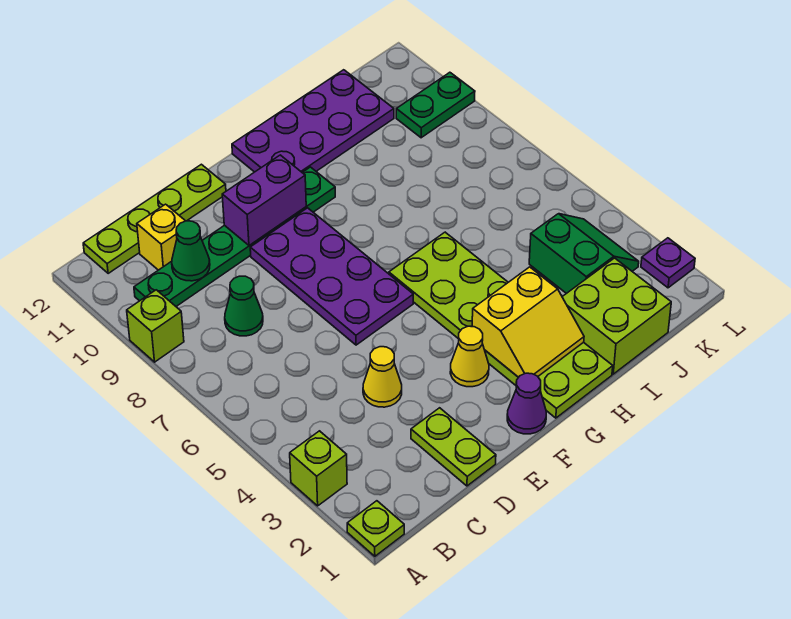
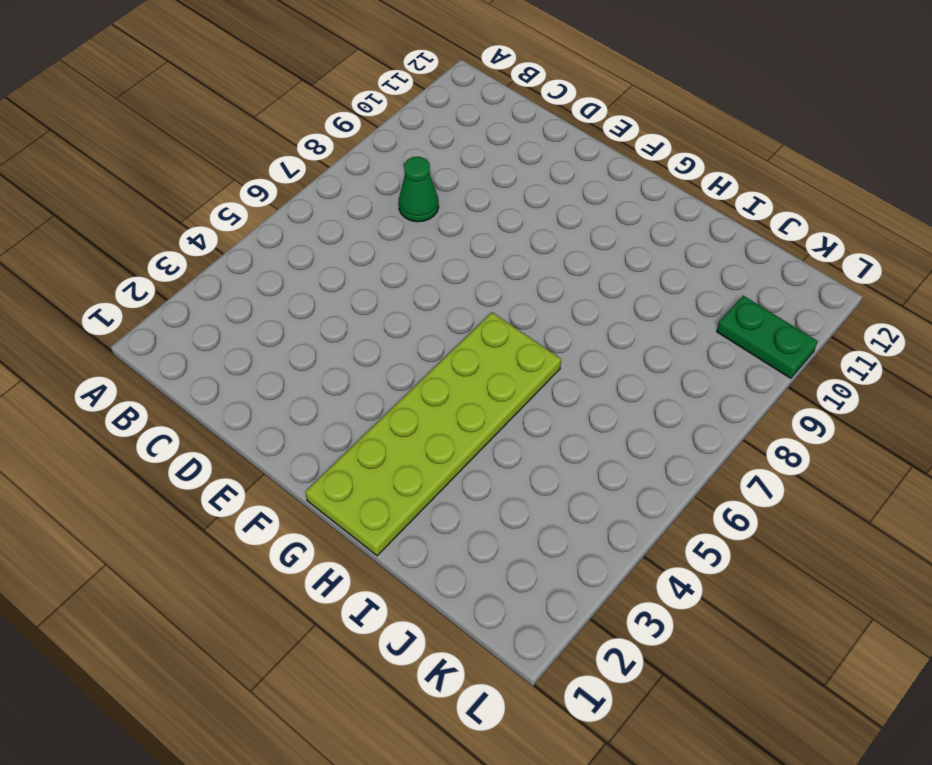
none -> lime 1x1 plate [347,501,404,556]
none -> lime 1x1 brick [290,431,347,506]
none -> lime 1x1 brick [127,290,184,362]

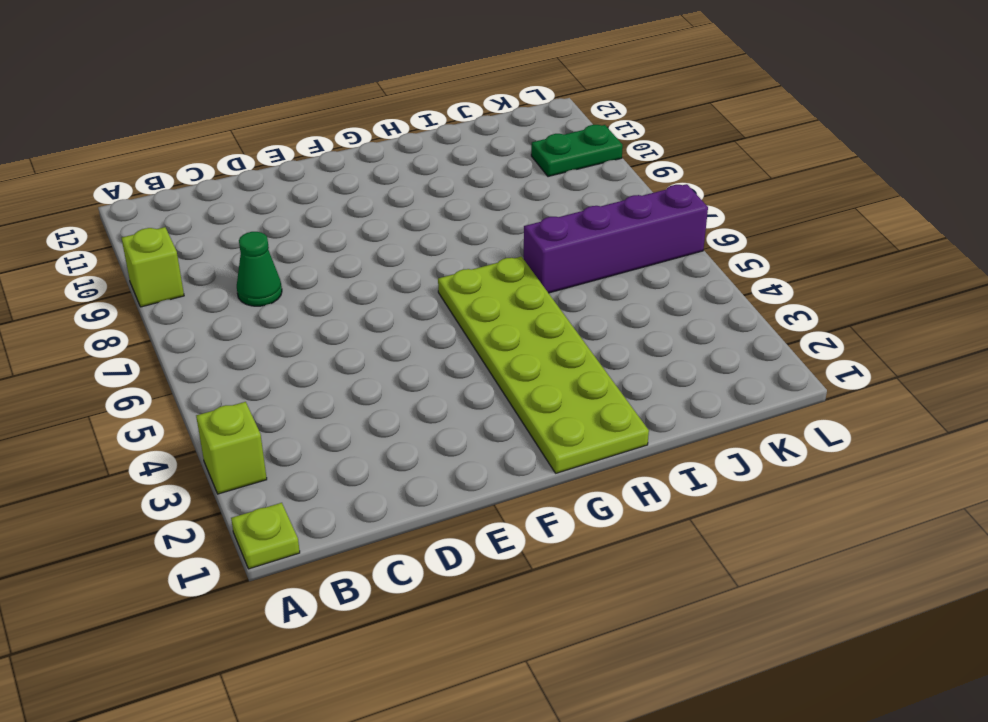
purple 1x4 brick [524,184,708,293] -> none
none -> green 1x6 plate [134,167,335,306]
none -> lime 1x4 plate [83,164,226,273]
none -> yellow 1x1 brick [137,204,185,270]

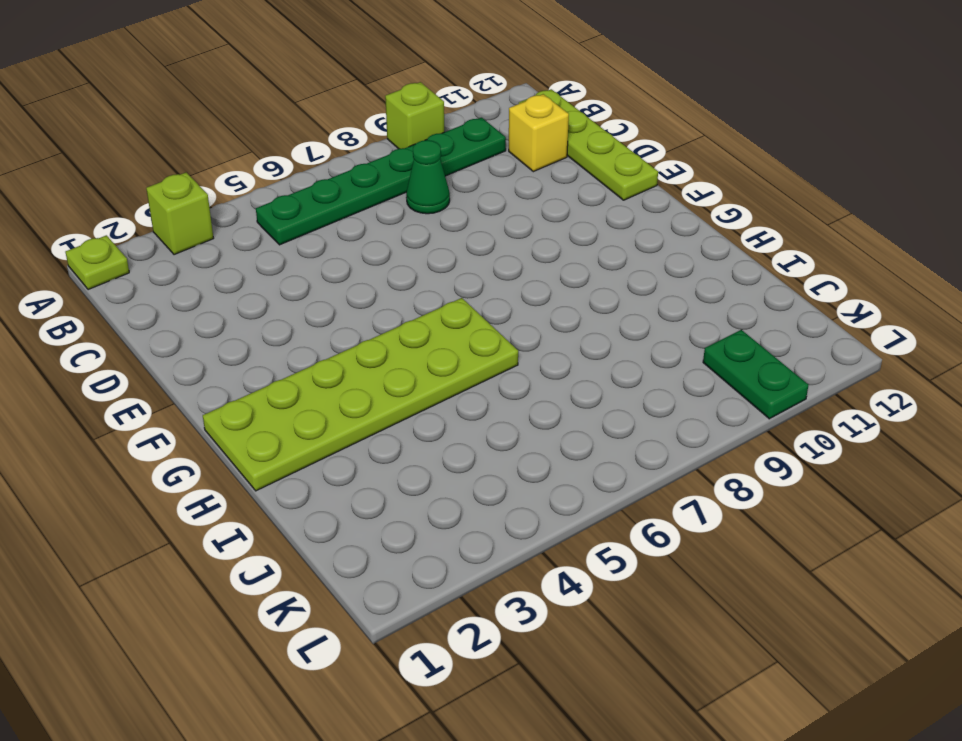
green 1x6 plate [256,118,506,245] -> green 1x6 plate turned to [134,167,335,306]
none -> lime 1x2 plate [411,408,496,486]
none -> yellow 1x1 cone [363,347,402,407]
none -> purple 2x4 plate [250,208,413,345]

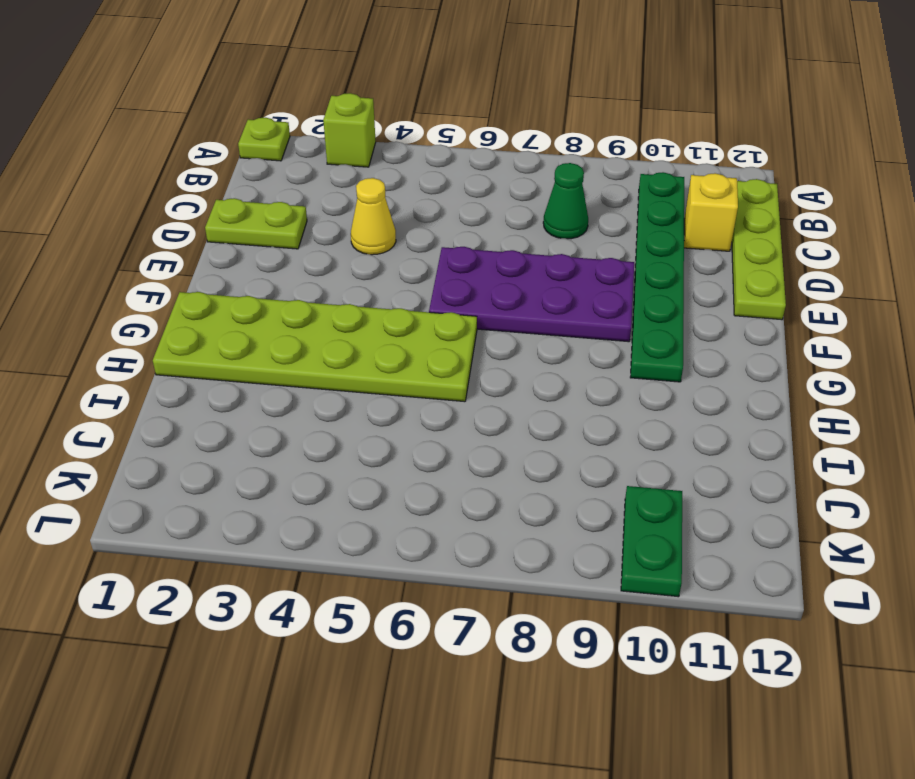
none -> lime 1x1 brick [127,290,184,362]
none -> purple 1x1 cone [507,373,546,434]
none -> yellow 1x1 cone [450,326,489,387]

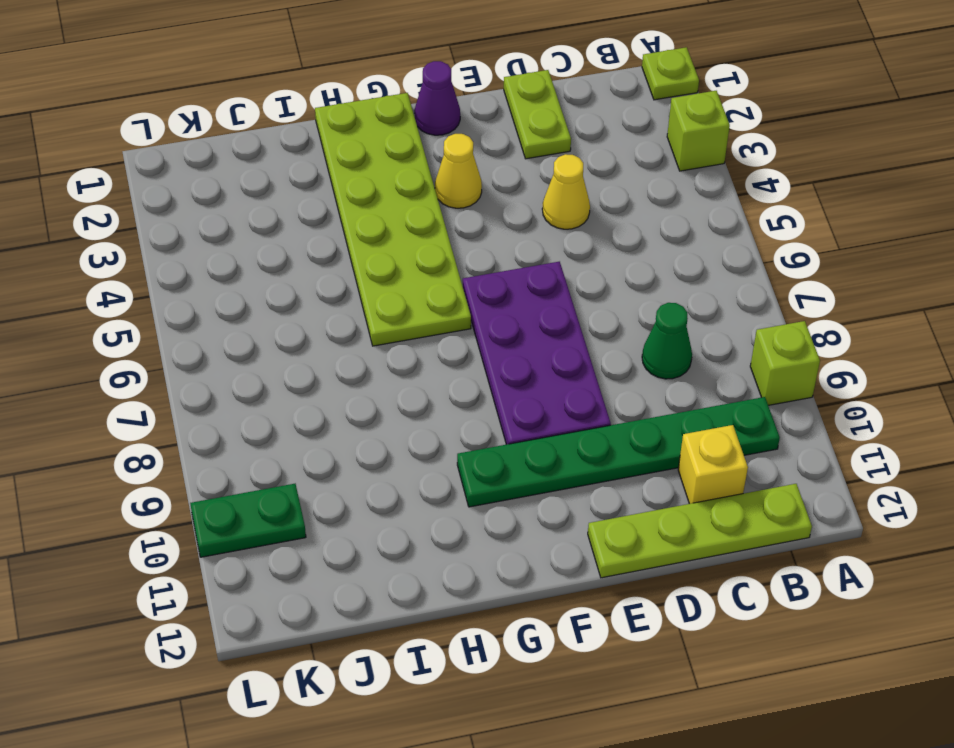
none -> purple 2x4 plate [232,70,394,172]
none -> lime 2x2 brick [562,258,671,374]
none -> green 2x2 slope [529,214,639,294]

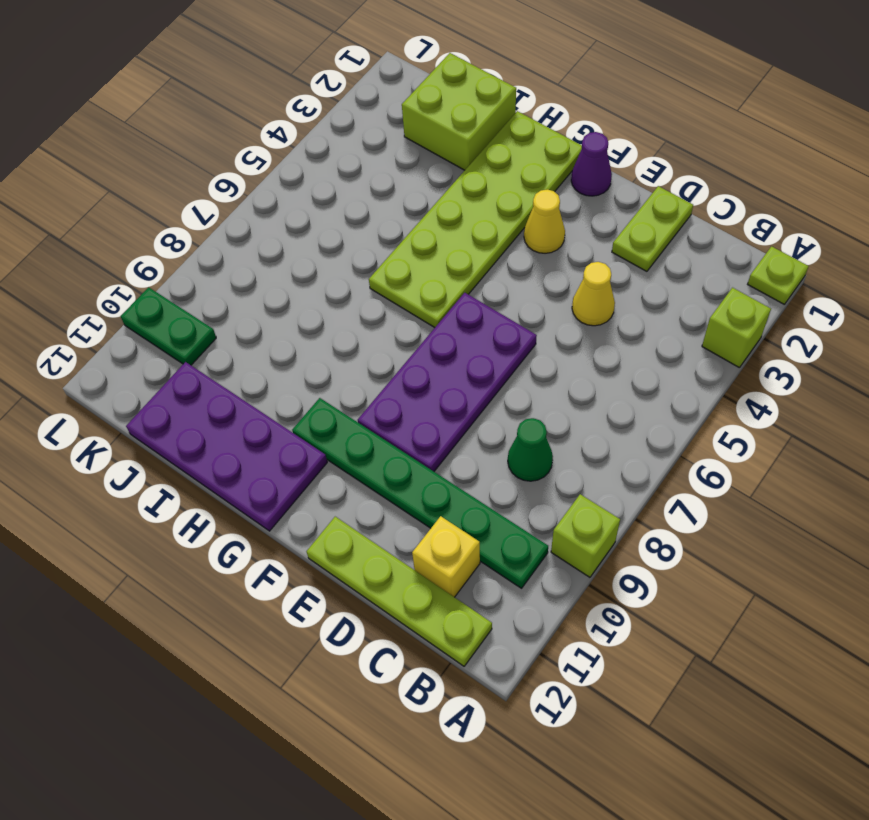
none -> green 2x2 slope [529,214,639,294]
none -> purple 1x1 plate [641,238,695,288]
none -> green 1x1 cone [172,221,210,281]

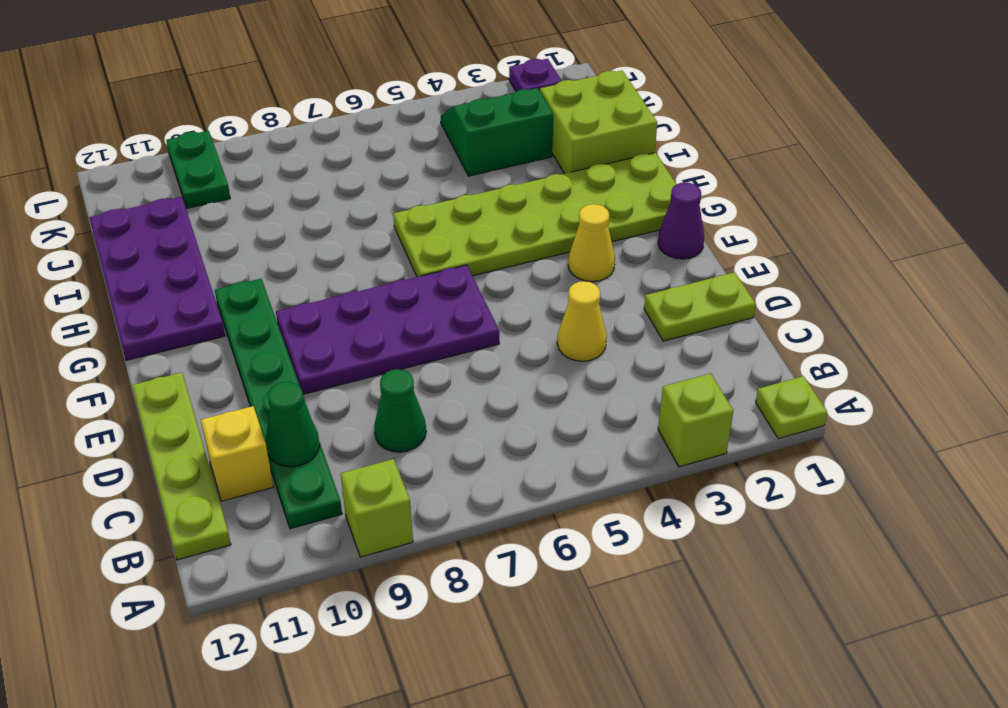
none -> purple 1x2 brick [222,155,306,246]
none -> yellow 2x2 slope [472,267,584,377]

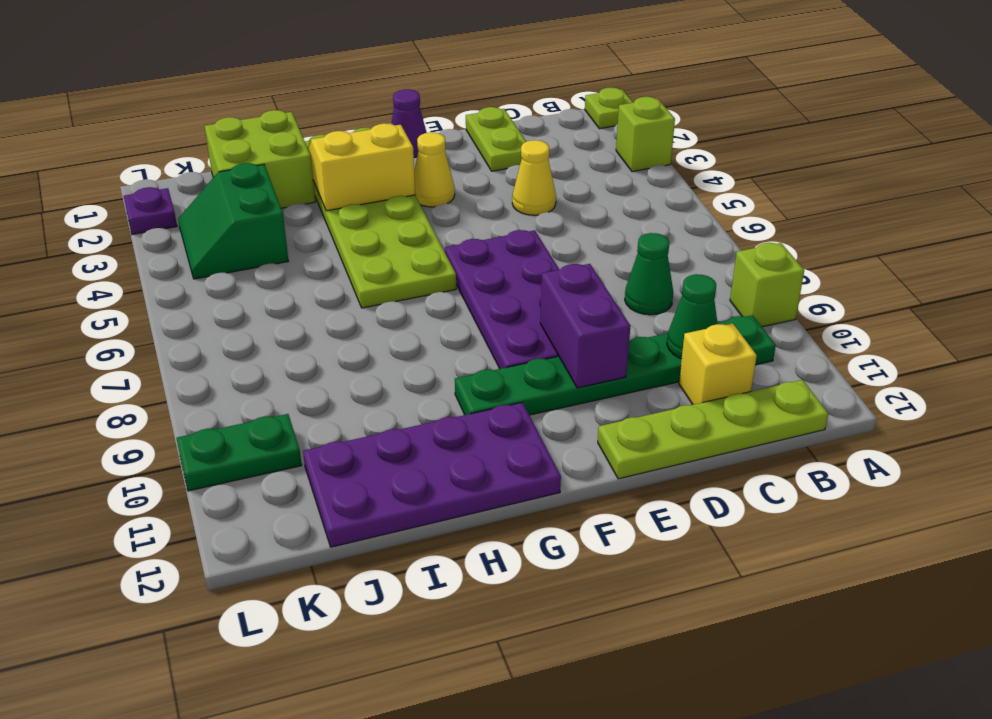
purple 1x2 brick [540,264,630,388] -> purple 1x2 brick turned to [222,155,306,246]

